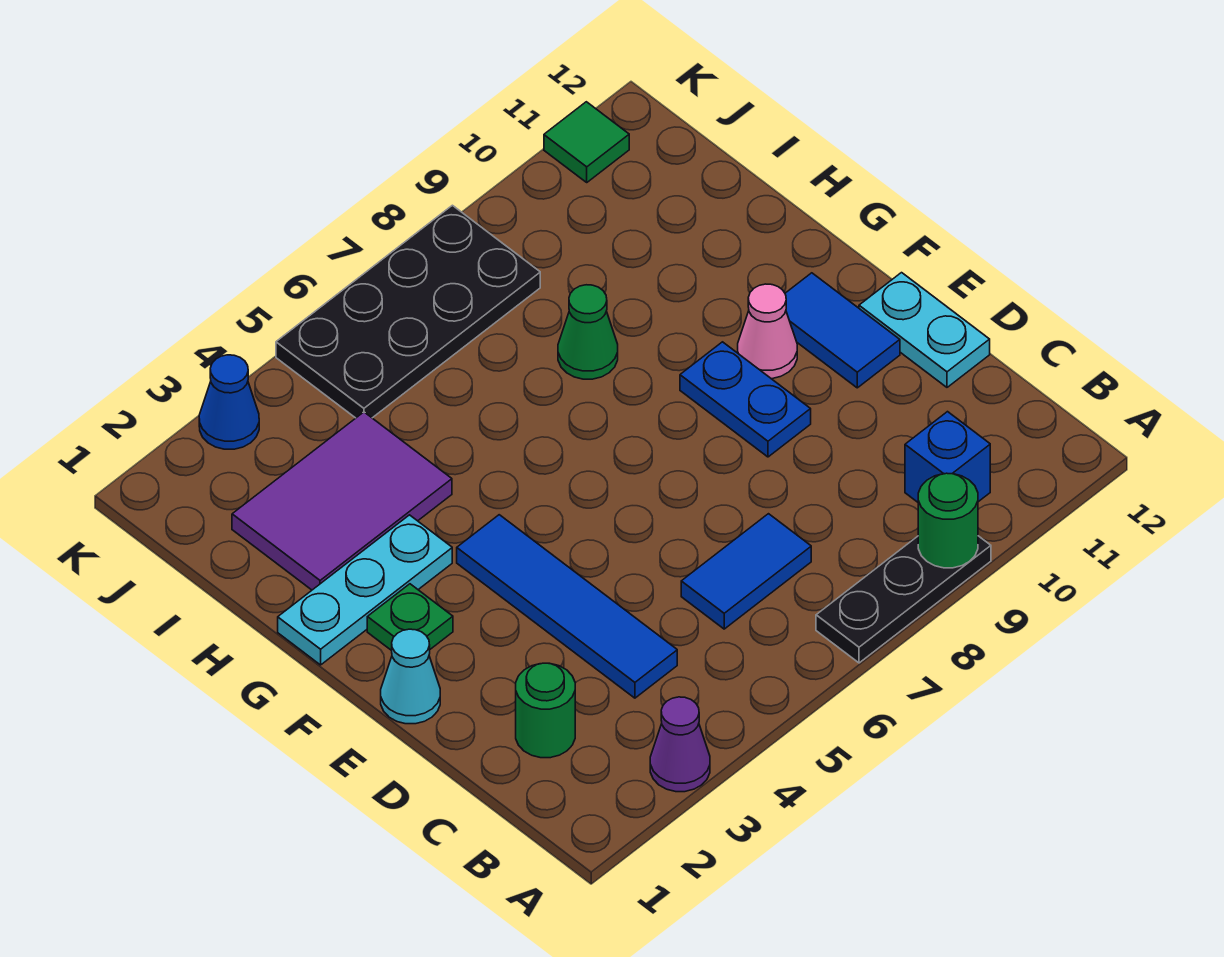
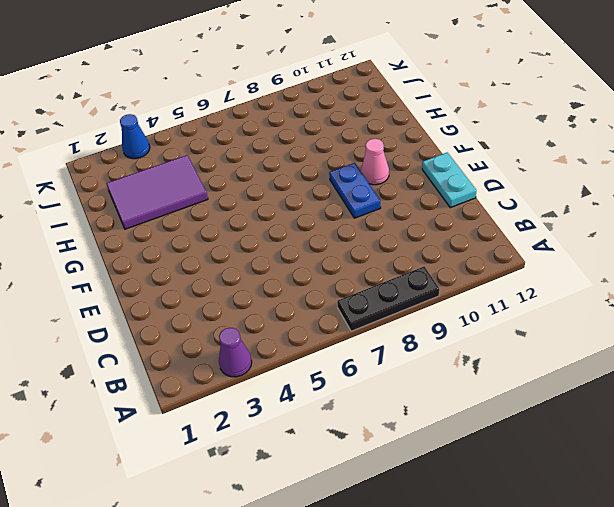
none -> blue 1x1 brick [905,412,990,502]
none -> green 1x1 round brick [516,663,575,758]
none -> blue 1x4 tile [457,515,677,698]

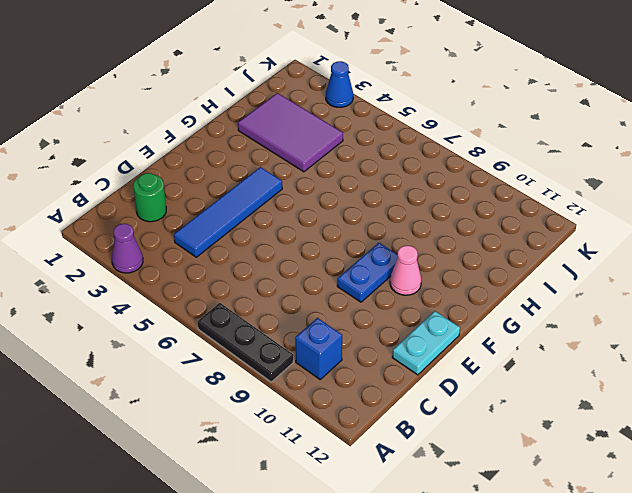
none -> blue 1x2 tile [681,514,811,629]
none -> cyan 1x1 cone [381,629,440,724]
none -> blue 1x2 tile [785,273,900,388]

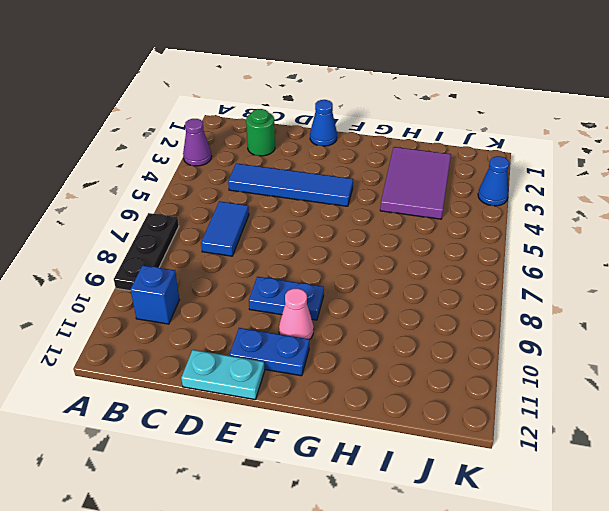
blue 1x1 cone [310,100,337,146] -> cyan 1x1 cone [381,629,440,724]
blue 1x2 plate [229,328,309,376] -> blue 1x2 tile [785,273,900,388]
none -> green 1x1 plate [367,584,453,651]
none -> cyan 1x3 plate [278,515,452,665]
none -> green 1x1 cone [558,285,618,379]

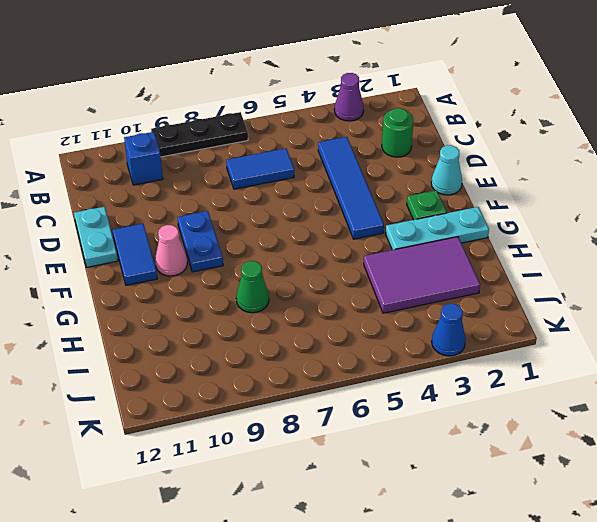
none -> black 2x4 plate [276,205,540,418]
none -> green 1x1 tile [544,102,629,182]
none -> green 1x1 round brick [918,473,978,568]

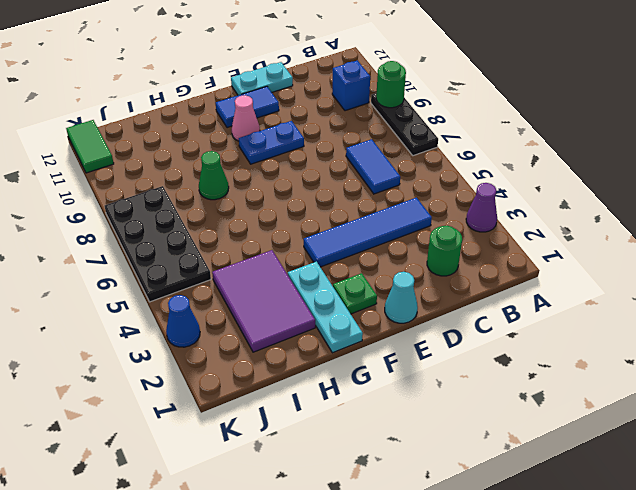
green 1x2 tile [66,120,114,173] -> green 1x1 tile [544,102,629,182]

